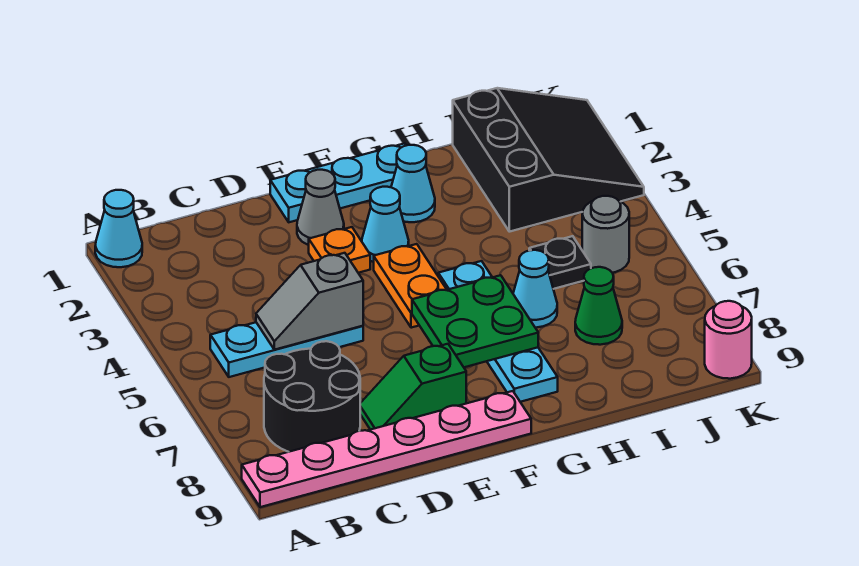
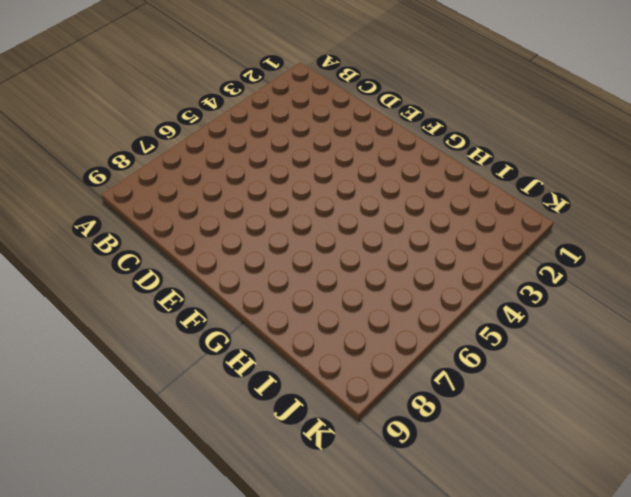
none -> cyan 1x1 cone [95,190,142,267]
none -> pink 1x6 plate [242,391,531,507]
none -> cyan 1x3 plate [210,322,363,377]

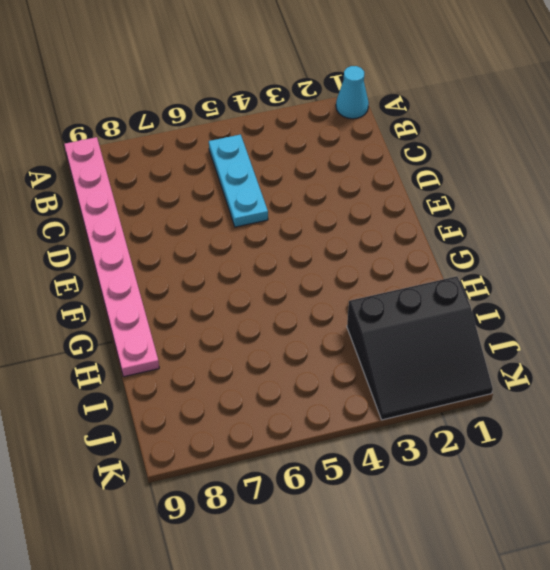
pink 1x8 plate [64,137,159,377] -> pink 1x6 plate [242,391,531,507]
none -> black 2x2 round brick [264,341,360,452]
none -> green 1x2 slope [360,344,466,430]
none -> cyan 1x3 plate [270,143,406,222]

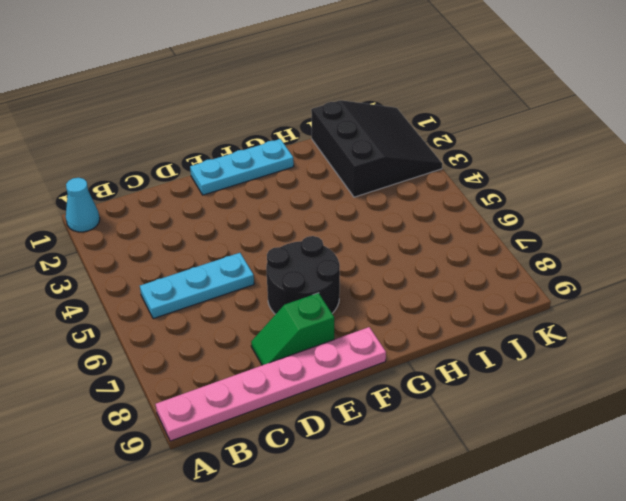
black 2x2 round brick [266,236,340,314] -> black 2x2 round brick moved to [264,341,360,452]
none -> grey 1x1 cone [297,170,344,245]
none -> orange 1x1 plate [309,227,370,273]
none -> cyan 1x1 cone [362,187,409,262]

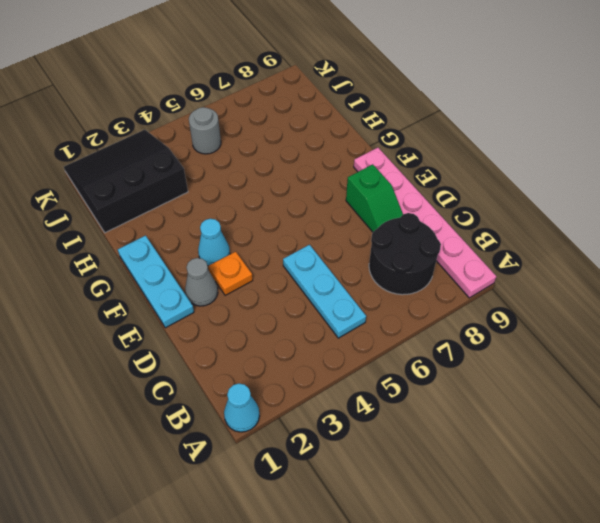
none -> orange 1x2 plate [374,244,447,328]
none -> cyan 1x1 cone [391,145,435,222]
none -> cyan 1x4 plate [438,261,558,402]

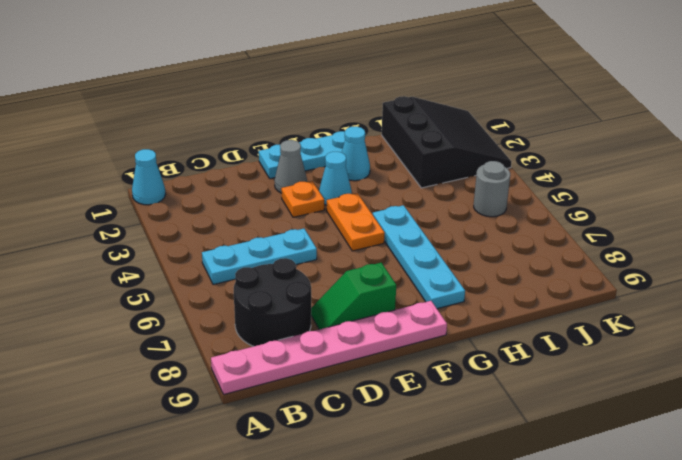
none -> cyan 1x1 cone [513,250,557,328]
none -> black 1x1 plate [529,236,591,289]
none -> green 1x1 cone [575,267,622,345]

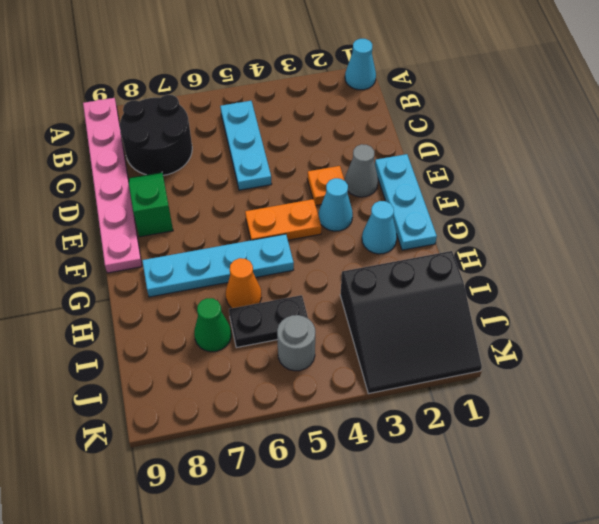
orange 1x1 cone [226,258,261,308] -> cyan 1x1 cone [513,250,557,328]
black 1x2 plate [229,295,308,348] -> black 1x1 plate [529,236,591,289]
none -> pink 1x1 round brick [705,301,752,379]
none -> grey 1x2 slope [256,253,363,350]
none -> green 2x2 plate [412,275,538,367]

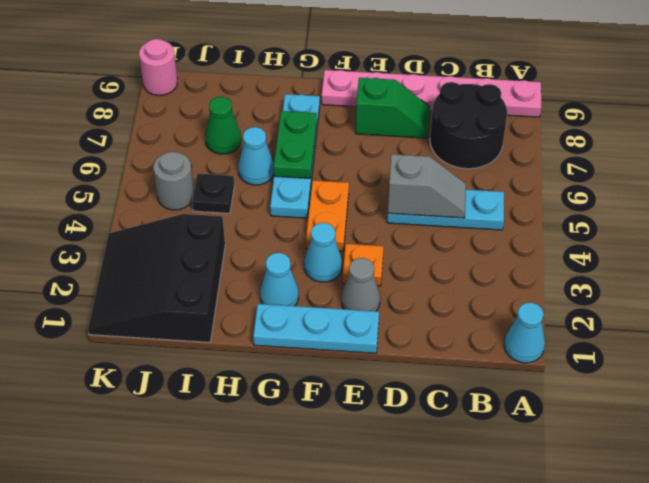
green 1x2 plate [274,111,317,179] -> green 2x2 plate [412,275,538,367]

